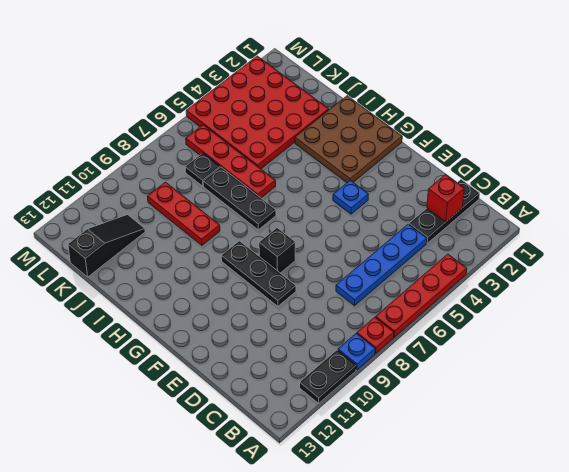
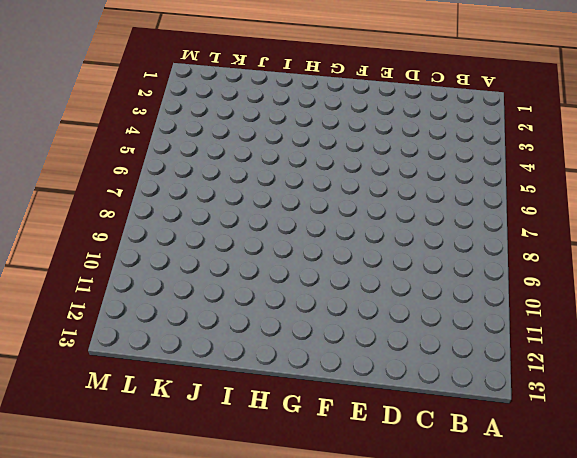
none -> red 1x4 plate [376,254,467,337]
none -> red 1x1 plate [357,317,394,353]
none -> blue 1x1 plate [338,334,375,370]

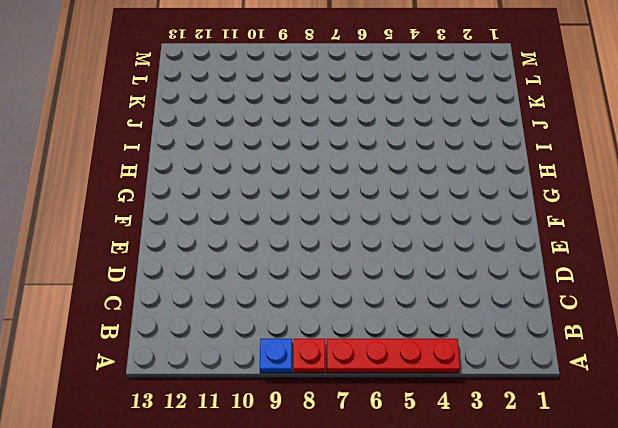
none -> black 1x2 plate [300,350,356,403]
none -> black 1x3 plate [409,180,480,243]
none -> blue 1x4 plate [336,224,427,306]

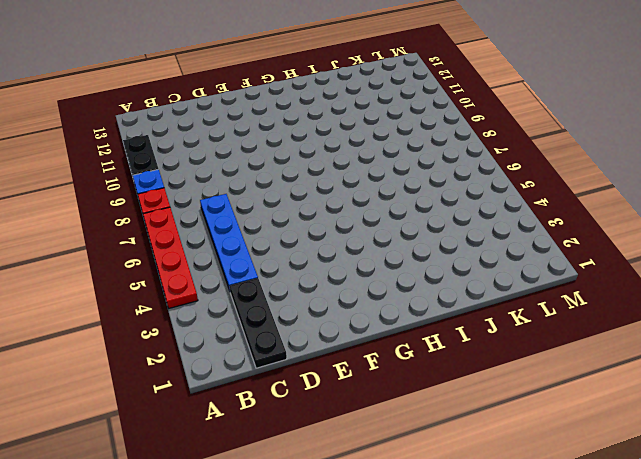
none -> black 1x3 plate [221,241,296,306]
none -> blue 1x1 plate [333,180,368,214]
none -> black 1x1 brick [259,228,295,273]

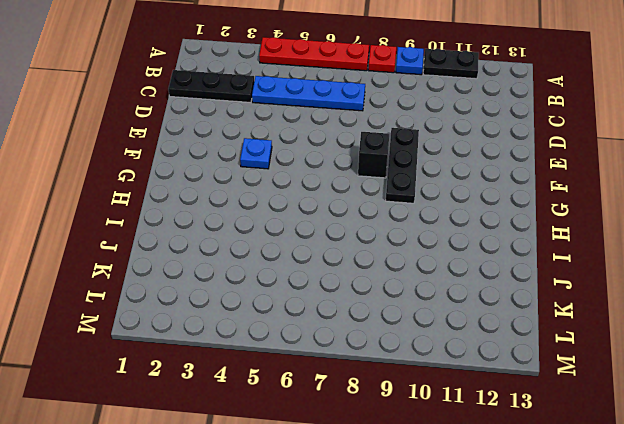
none -> brown 3x3 plate [295,96,402,183]
none -> black 1x3 plate [203,167,276,230]
none -> red 1x4 plate [186,125,276,198]

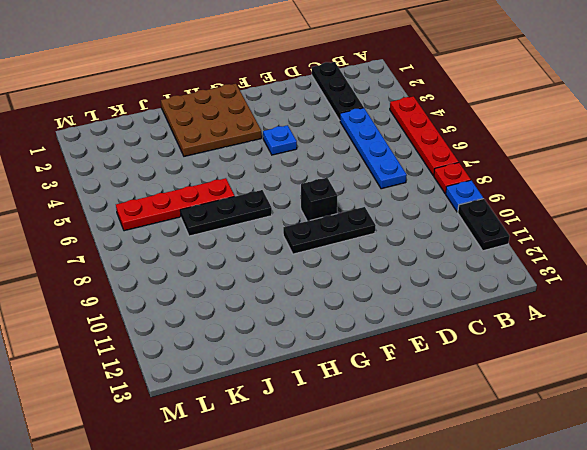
none -> red 1x3 plate [147,182,220,245]
none -> red 4x4 plate [186,56,329,169]
none -> black 1x1 plate [185,153,220,186]

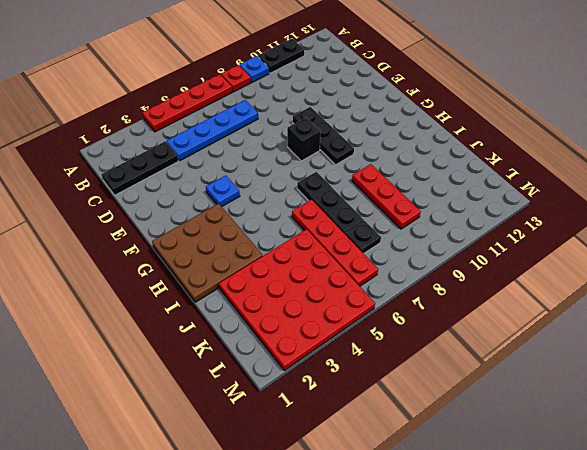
none -> black 1x3 slope [68,215,145,277]
none -> red 1x1 brick [427,175,464,222]

